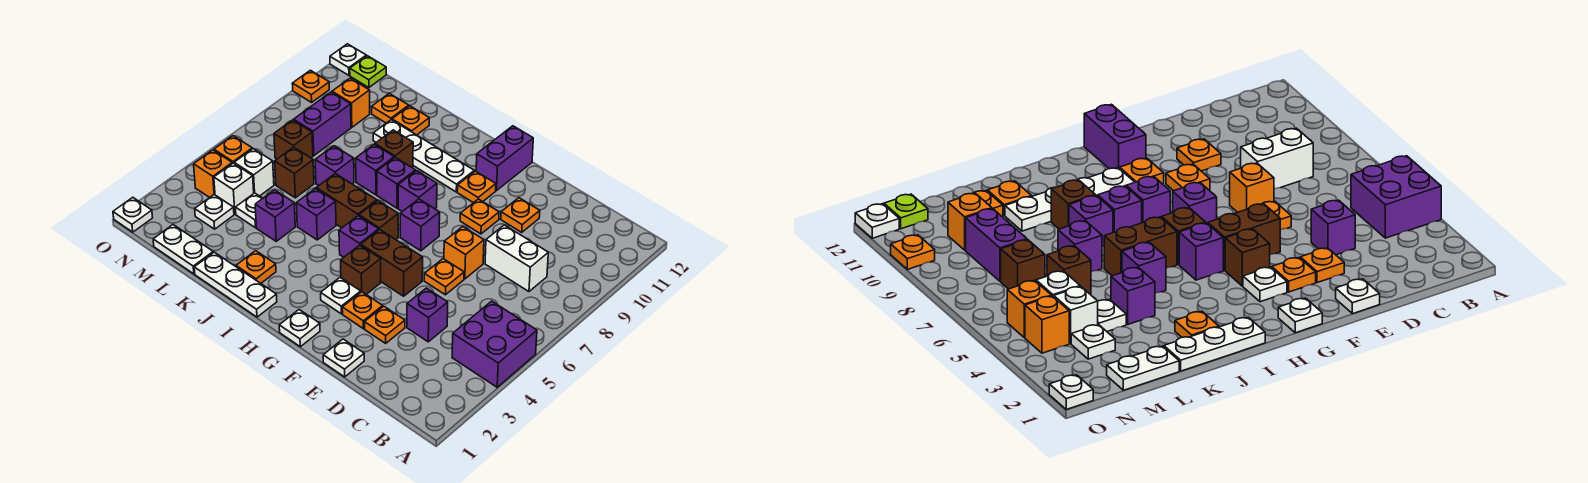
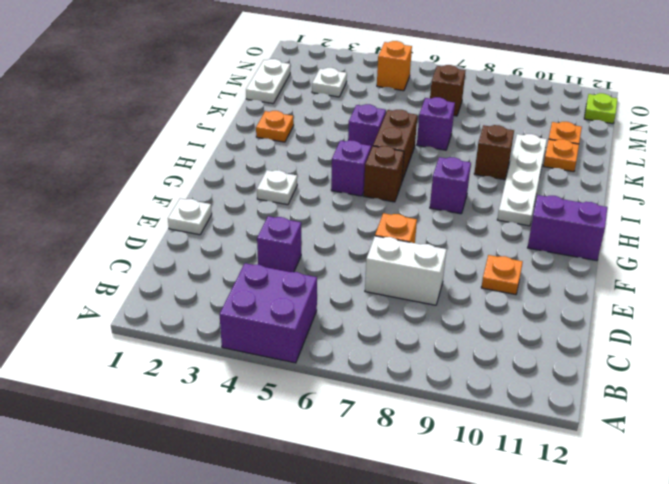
white 1x2 brick [365,236,446,305] -> white 1x2 brick turned to [485,225,548,292]
none -> orange 1x1 plate [364,306,405,343]
none -> orange 1x1 plate [424,259,464,295]
none -> orange 1x1 plate [342,292,383,329]
none -> brown 1x2 brick [361,230,423,296]

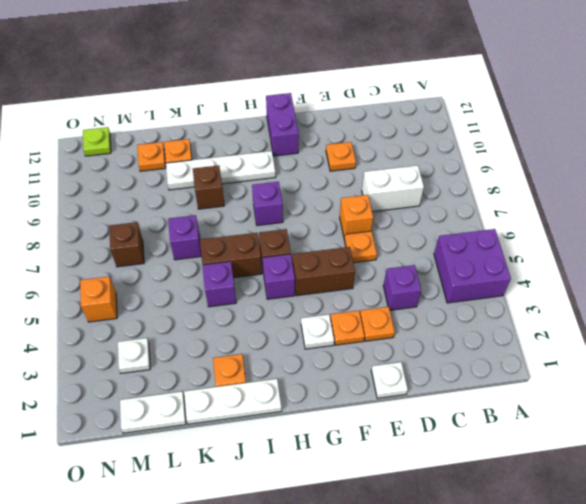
none -> orange 1x1 plate [460,199,499,234]
none -> white 1x1 plate [279,310,320,347]
none -> brown 1x1 brick [341,245,381,294]
none -> purple 1x1 brick [400,199,440,251]

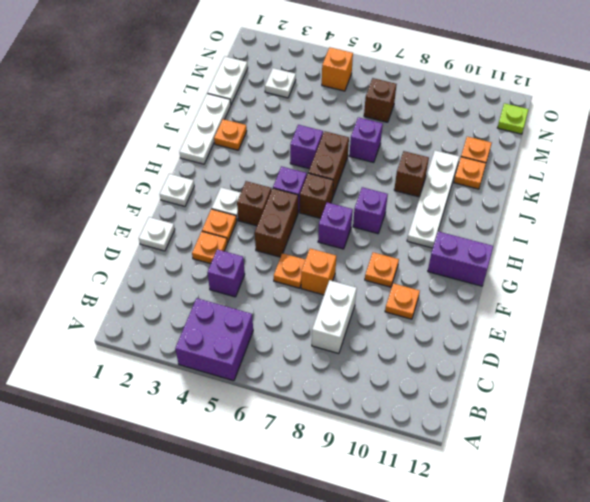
none -> orange 1x1 plate [457,171,496,203]
none -> purple 1x1 brick [377,158,415,208]
none -> purple 1x1 brick [356,144,394,195]
none -> purple 1x1 brick [255,190,295,241]

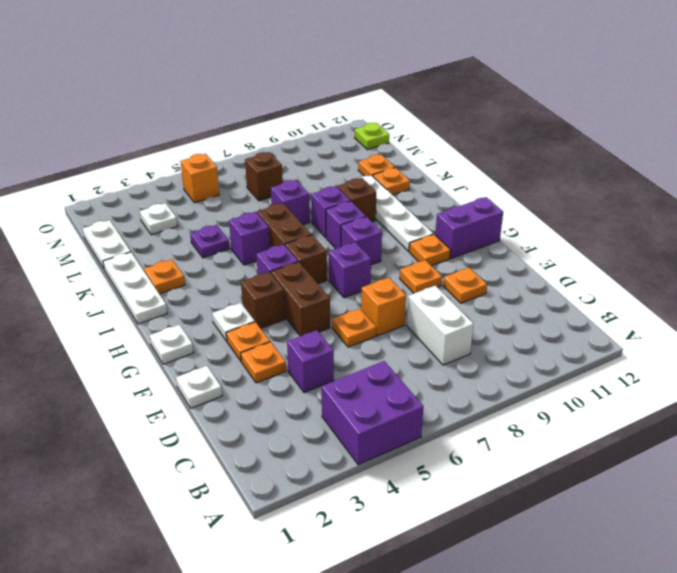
purple 1x1 plate [190,225,229,258] -> purple 1x1 brick [255,190,295,241]
none -> white 1x1 plate [235,193,263,228]
none -> brown 1x1 brick [275,147,314,198]
none -> white 1x1 brick [214,163,254,214]
none -> white 1x1 brick [234,149,274,196]

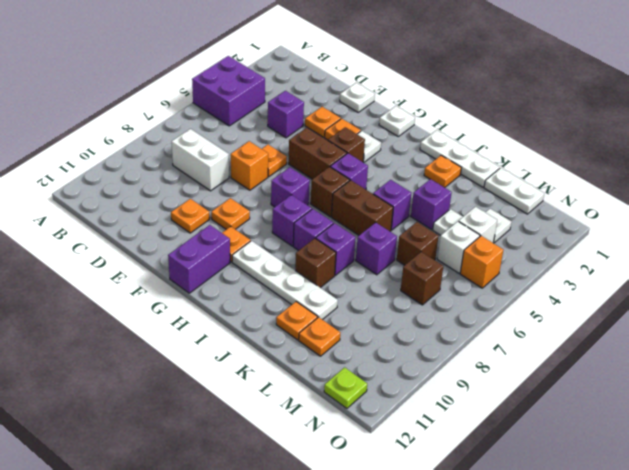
none -> purple 1x2 brick [294,92,351,156]
none -> orange 1x1 brick [332,78,370,127]
none -> orange 1x1 brick [194,150,232,198]
none -> white 1x1 plate [113,197,153,232]

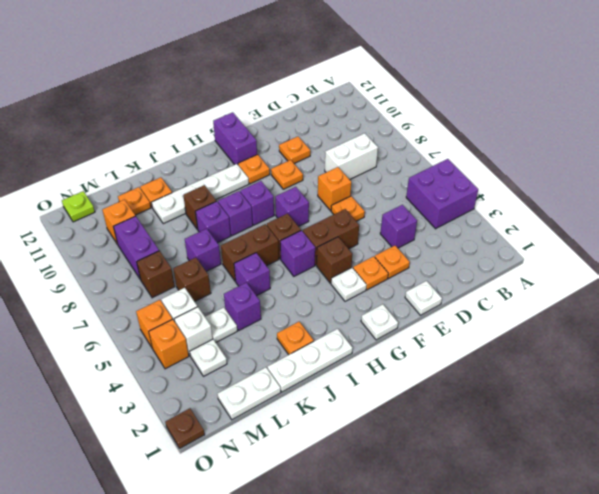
brown 1x1 plate [165,408,205,449] -> white 1x1 plate [113,197,153,232]
none -> orange 1x1 plate [292,70,329,102]
none -> white 1x1 plate [330,44,366,75]

